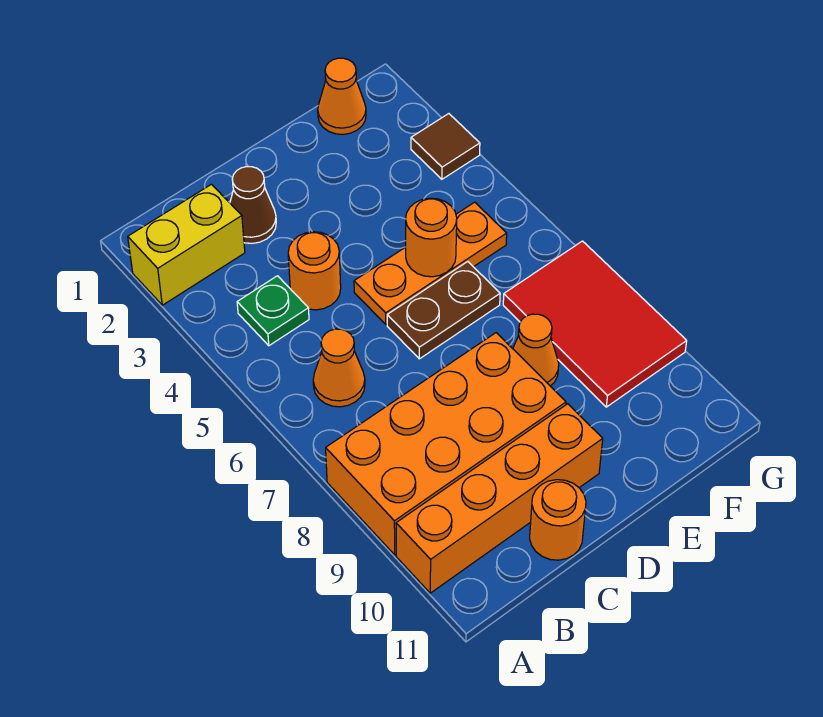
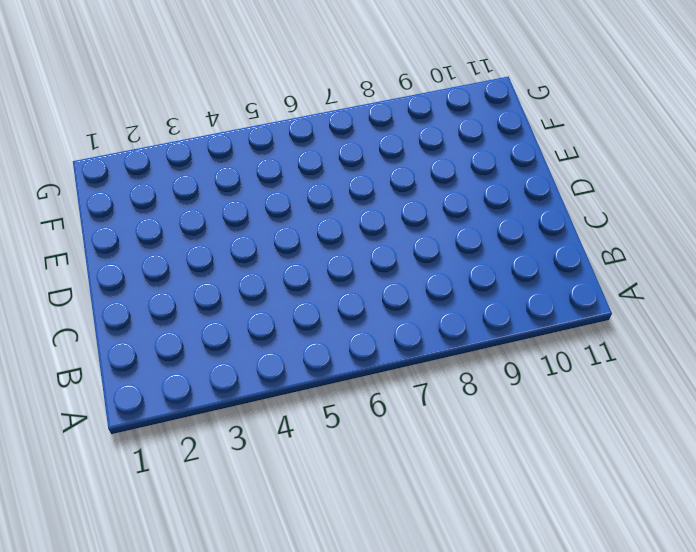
none -> yellow 1x2 brick [128,184,245,305]
none -> orange 2x4 brick [326,333,566,555]
none -> orange 1x4 brick [396,404,603,593]

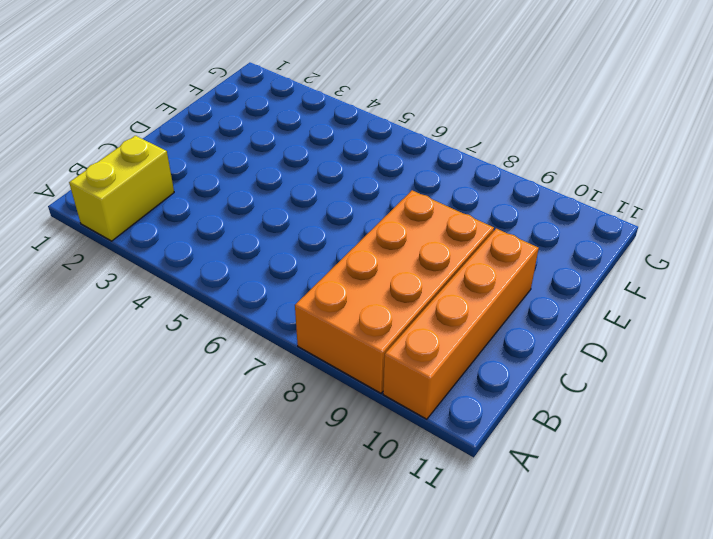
none -> green 1x1 plate [237,276,309,346]
none -> orange 1x1 cone [313,329,365,407]
none -> brown 1x1 cone [230,167,276,243]

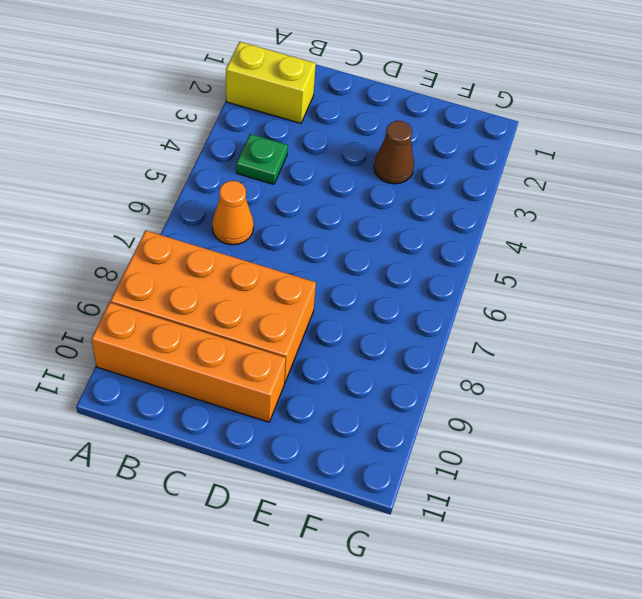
brown 1x1 cone [374,121,414,184] -> brown 1x1 cone moved to [230,167,276,243]
none -> orange 1x1 round brick [288,232,341,310]
none -> orange 1x1 round brick [530,480,586,560]
none -> orange 1x3 plate [354,202,507,324]

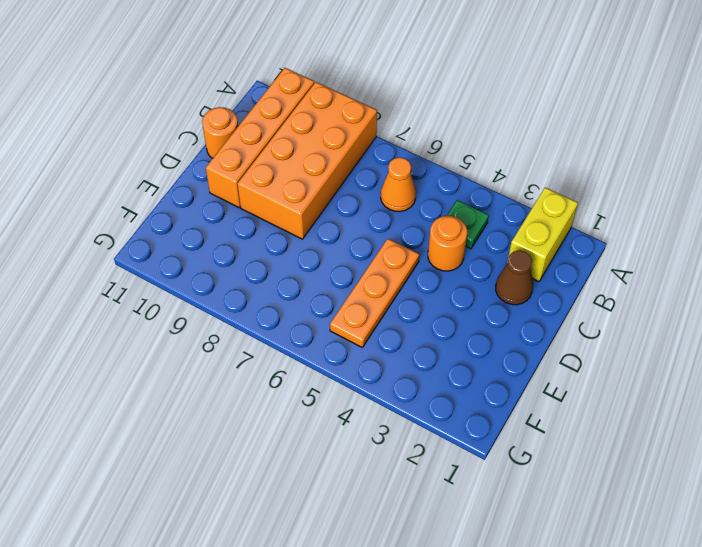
none -> brown 1x2 plate [387,262,500,359]
none -> orange 1x1 cone [513,314,559,386]
none -> orange 1x1 cone [318,58,366,134]

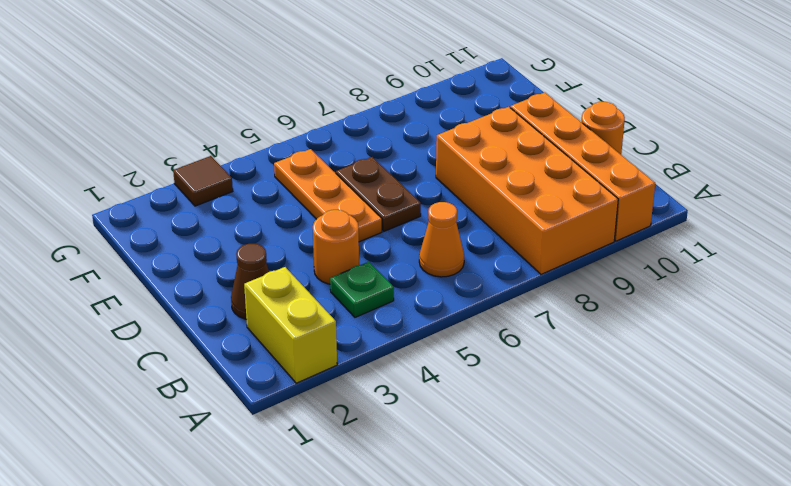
none -> orange 1x1 cone [513,314,559,386]
none -> orange 1x1 cone [318,58,366,134]
none -> red 2x3 tile [503,241,687,407]

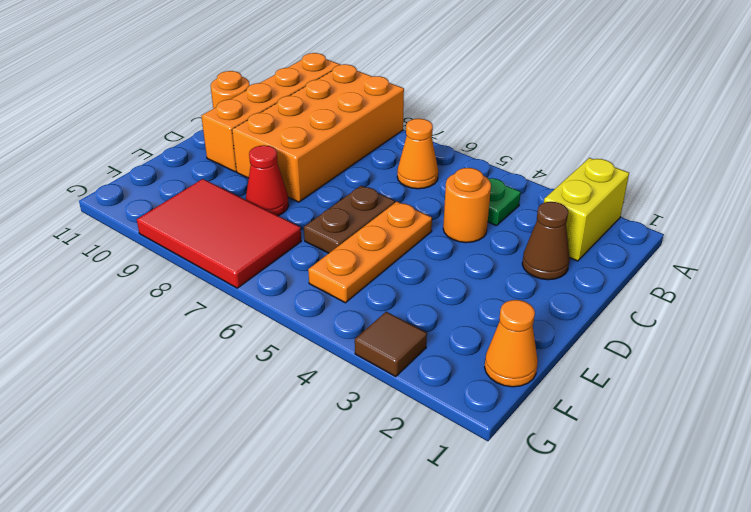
red 1x1 cone [246,145,289,216] -> orange 1x1 cone [513,314,559,386]
none -> orange 1x1 round brick [406,198,457,277]

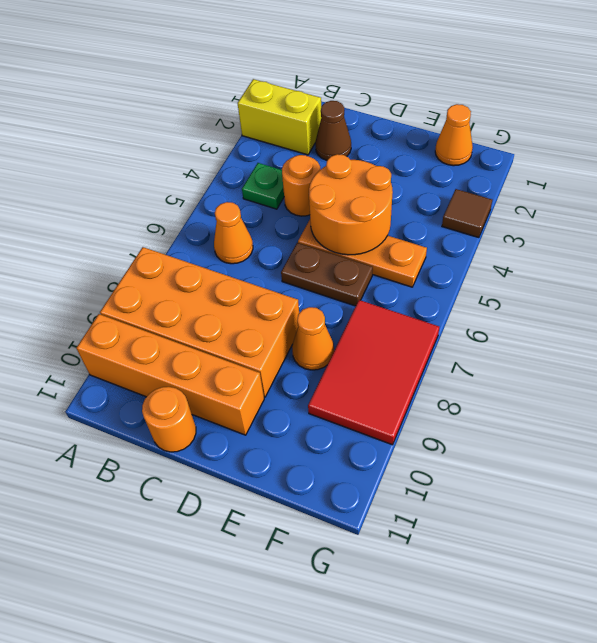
orange 2x2 round brick [309,154,393,255] -> orange 1x1 round brick [406,198,457,277]

